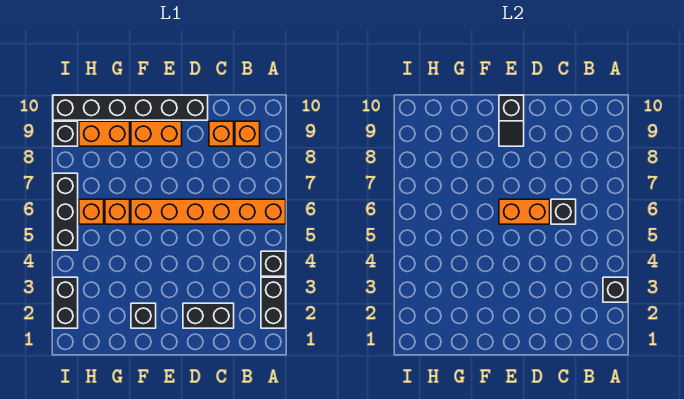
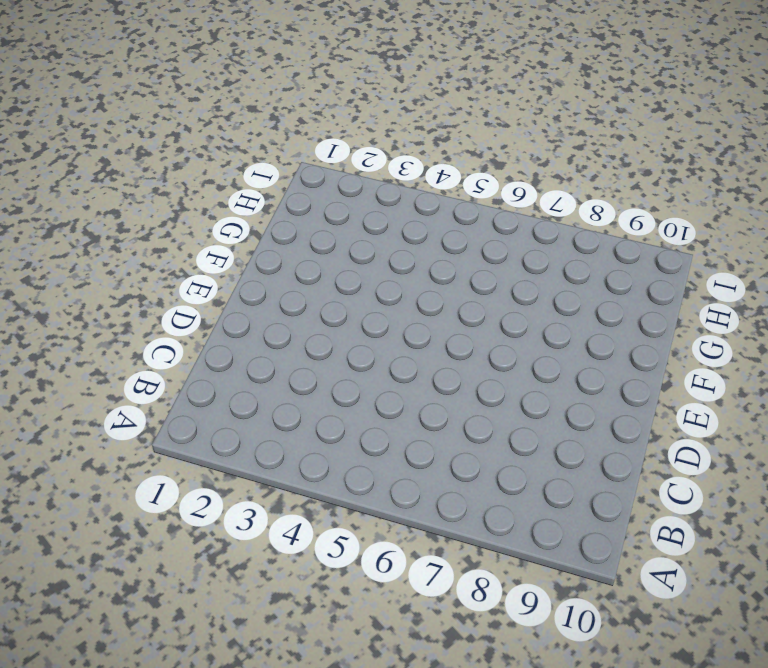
none -> black 1x2 brick [261,277,286,328]
none -> black 1x1 brick [261,251,286,276]
none -> orange 1x6 brick [131,199,286,224]

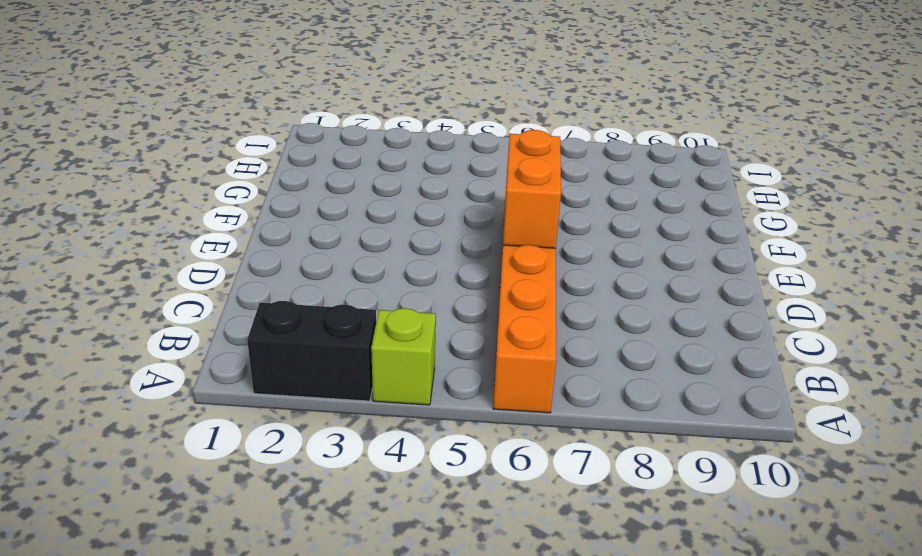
lime 1x1 brick [371,308,436,405] -> black 1x1 brick [261,251,286,276]
none -> orange 1x1 brick [235,121,260,146]
none -> black 1x2 brick [183,303,234,328]
none -> orange 1x1 brick [209,121,234,146]

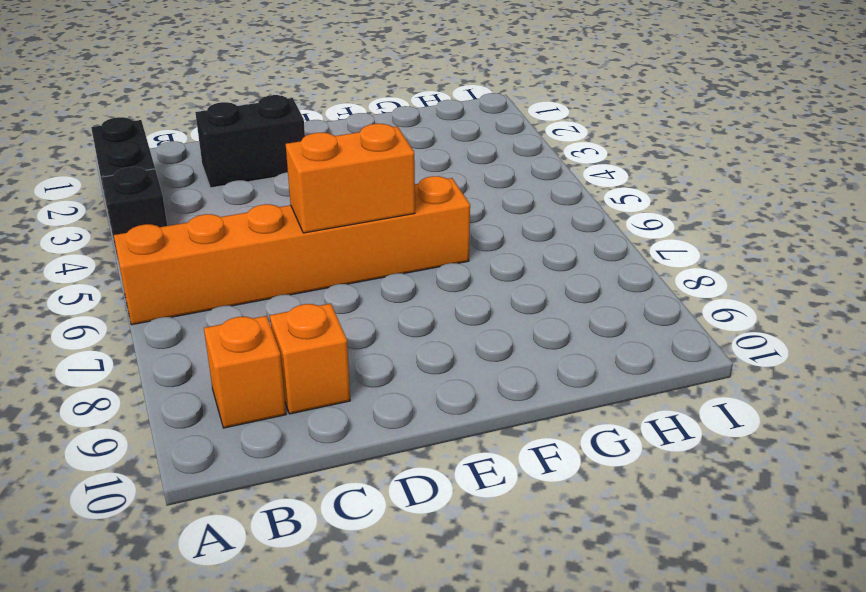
none -> black 1x6 brick [53,95,208,120]
none -> orange 1x2 brick [131,121,182,146]
none -> black 1x1 brick [131,303,156,328]

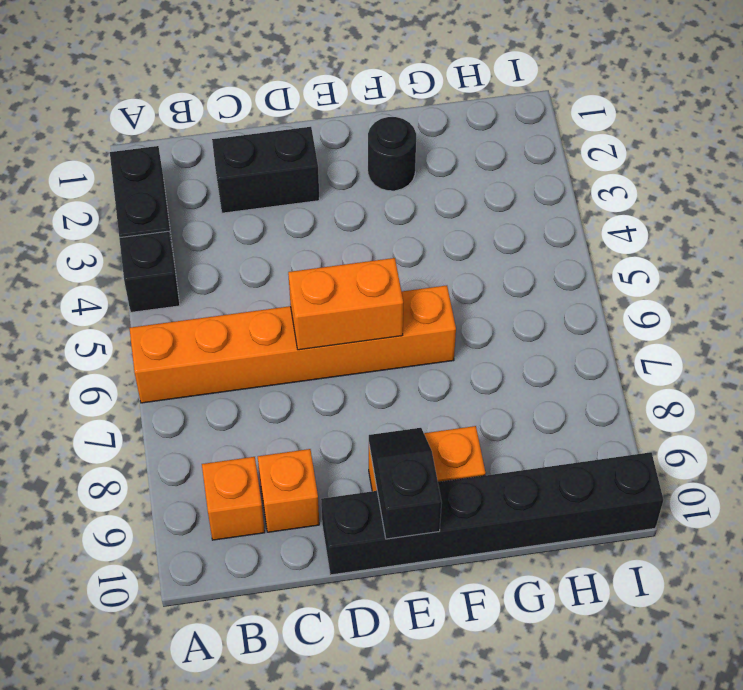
black 1x1 round brick [368,117,416,191] -> black 1x1 brick [131,303,156,328]
none -> orange 1x1 brick [105,199,130,224]
none -> orange 1x2 brick [79,121,130,146]
none -> orange 1x1 brick [79,199,104,224]

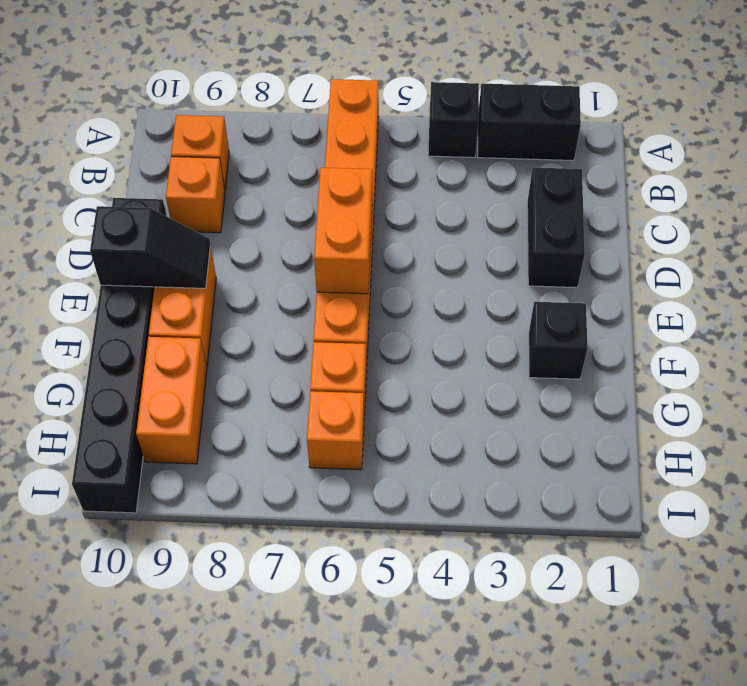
none -> black 1x2 brick [53,277,78,328]
none -> black 1x3 brick [53,173,78,250]
none -> black 1x1 brick [53,121,78,146]

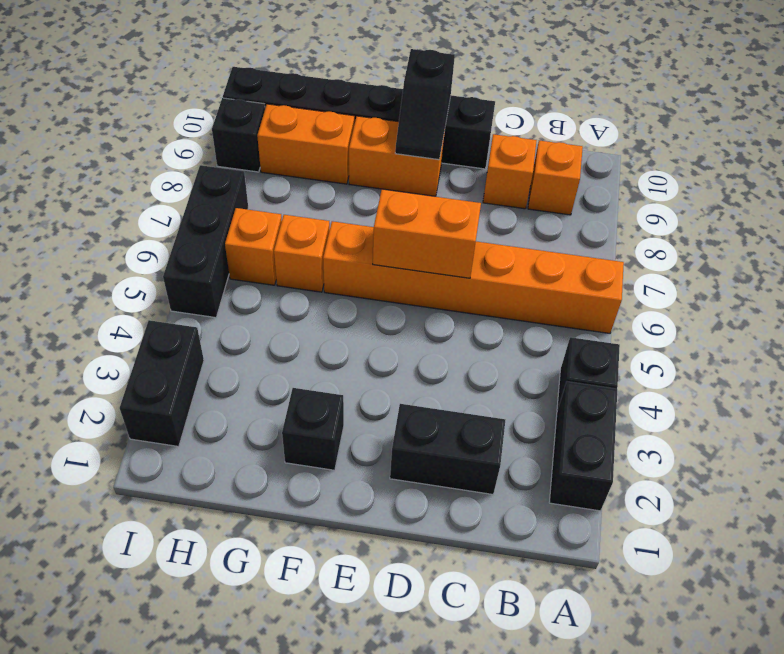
none -> black 1x1 brick [603,277,628,302]
none -> black 1x1 brick [551,199,576,224]

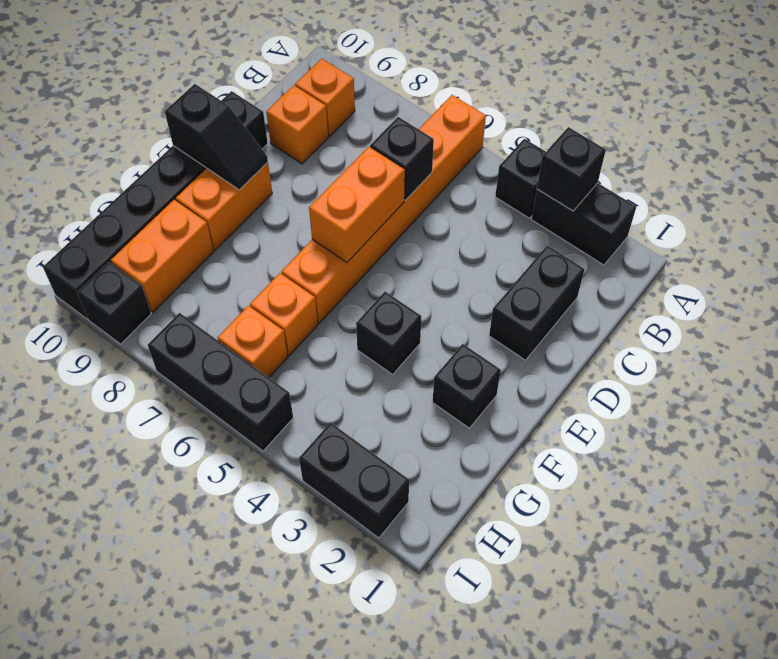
black 1x1 brick [356,292,421,374] -> none

